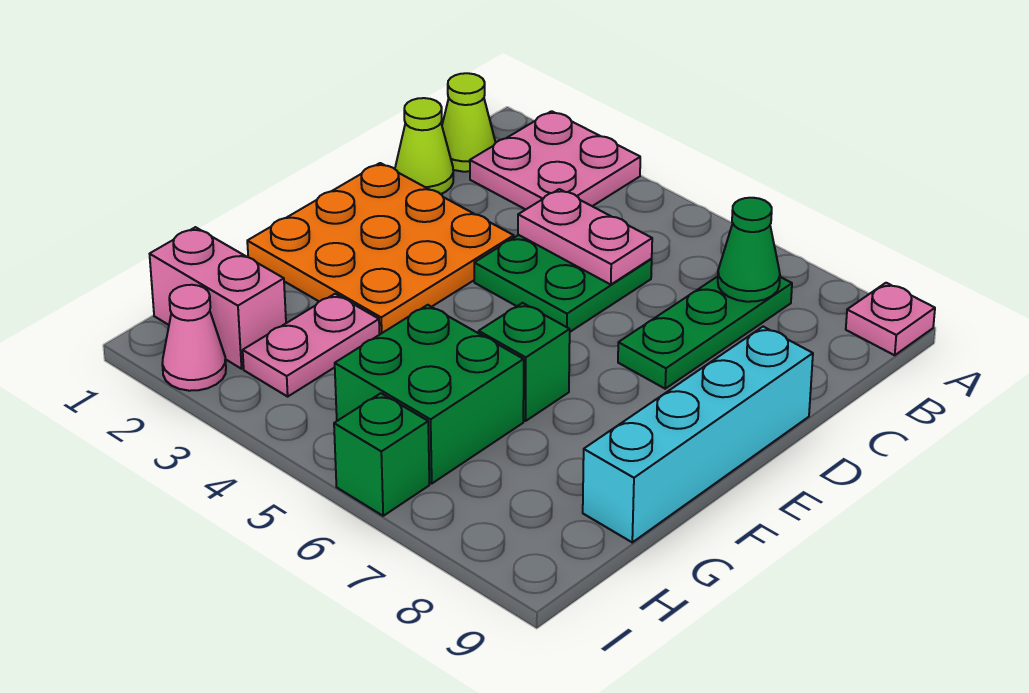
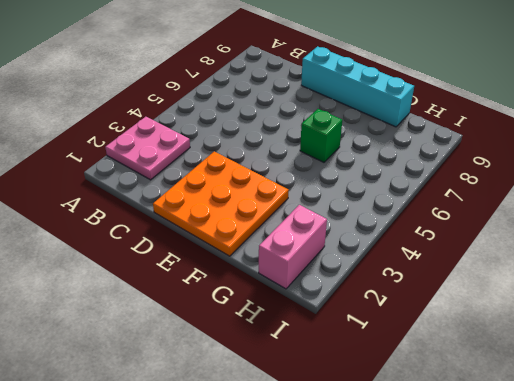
none -> pink 1x1 plate [846,283,935,355]
none -> lime 1x1 cone [442,73,495,172]
none -> green 1x3 plate [618,276,792,389]

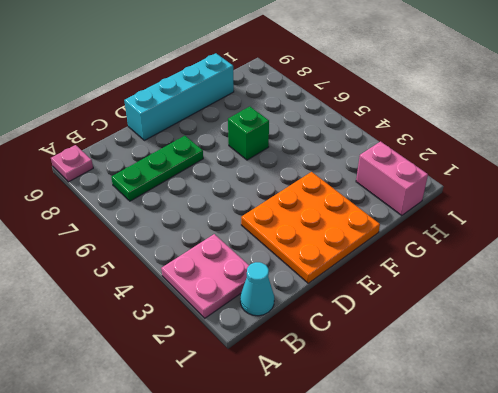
cyan 1x1 cone [240,262,274,316] -> lime 1x1 cone [442,73,495,172]
none -> lime 1x1 cone [395,98,453,194]
none -> green 2x2 plate [474,235,652,332]
none -> pink 1x2 plate [243,294,380,397]

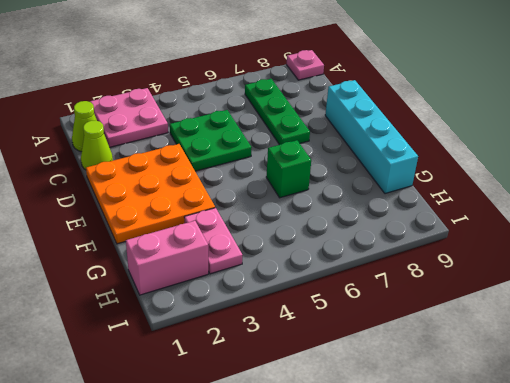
none -> green 2x2 brick [335,305,524,483]
none -> pink 1x1 cone [162,285,226,391]
none -> green 1x1 brick [334,393,429,516]

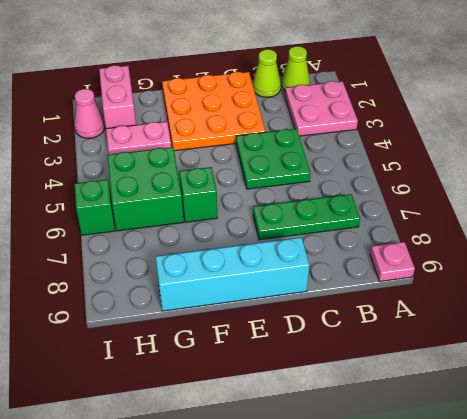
none -> green 1x1 cone [718,198,780,302]
none -> pink 1x2 plate [518,189,652,285]

